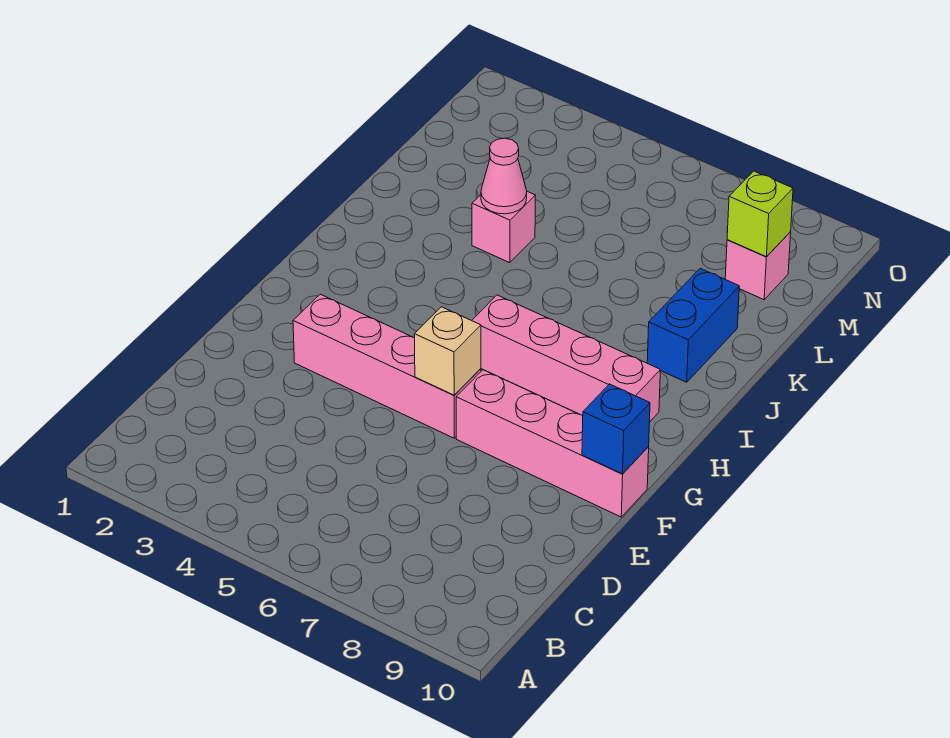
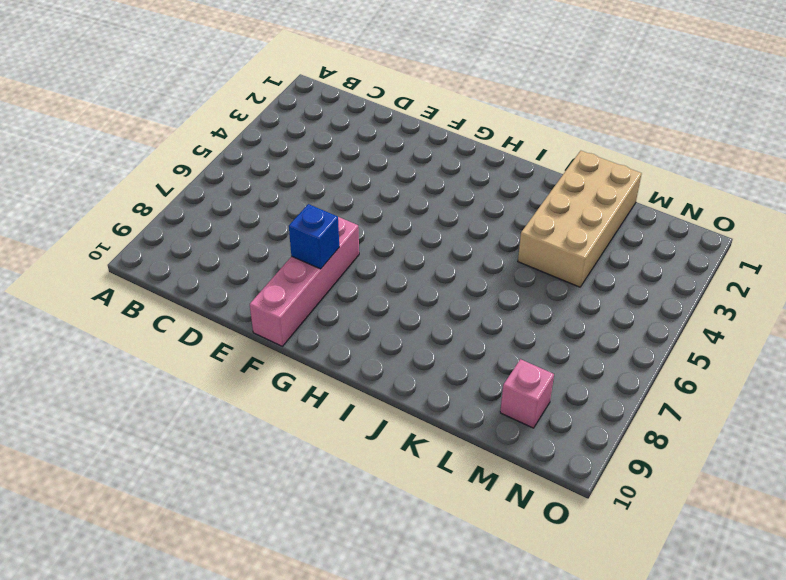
blue 1x1 brick [289,204,339,269] -> blue 1x1 brick moved to [582,384,650,474]
tan 2x4 brick [518,151,642,287] -> pink 1x1 brick [472,192,536,263]
none -> pink 1x4 brick [293,294,481,438]
none -> pink 1x4 brick [472,295,660,421]

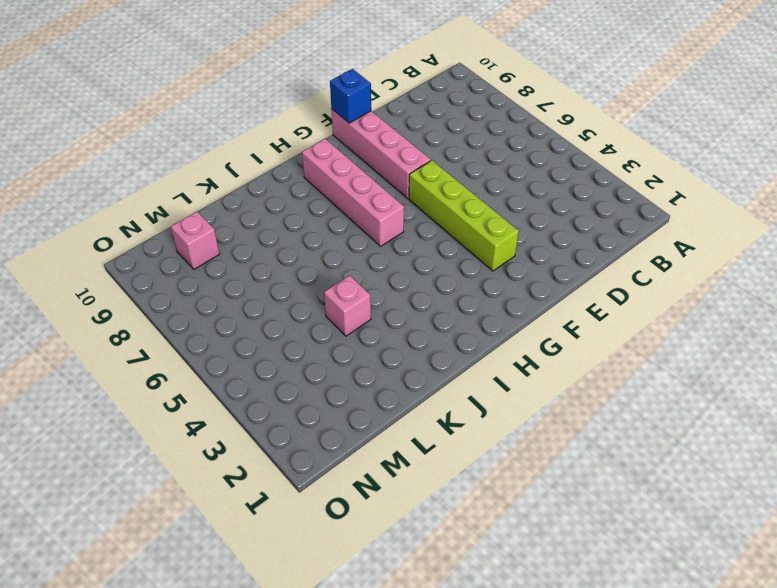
lime 1x4 brick [409,160,519,271] -> pink 1x4 brick [293,294,481,438]
none -> blue 1x2 brick [647,269,739,382]
none -> tan 1x1 brick [414,307,481,395]

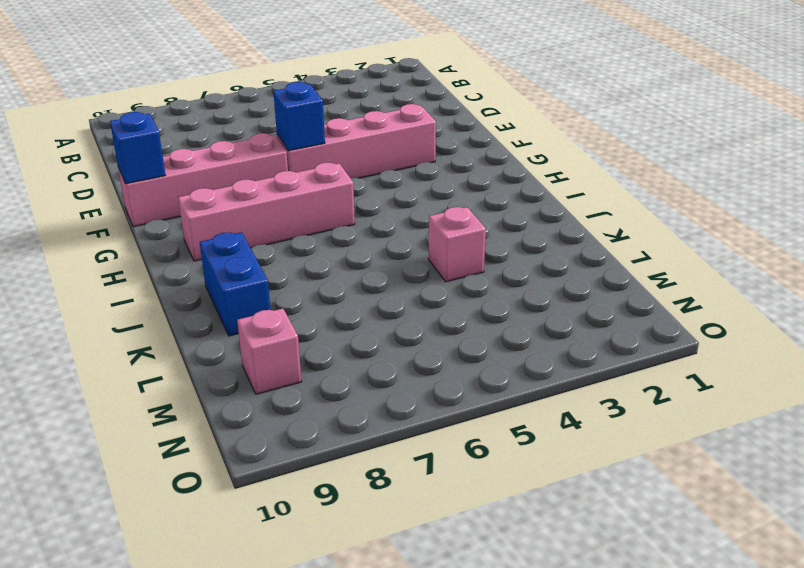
blue 1x1 brick [273,82,325,151] -> tan 1x1 brick [414,307,481,395]
none -> pink 1x1 cone [481,138,527,214]
none -> lime 1x1 brick [727,171,793,257]

